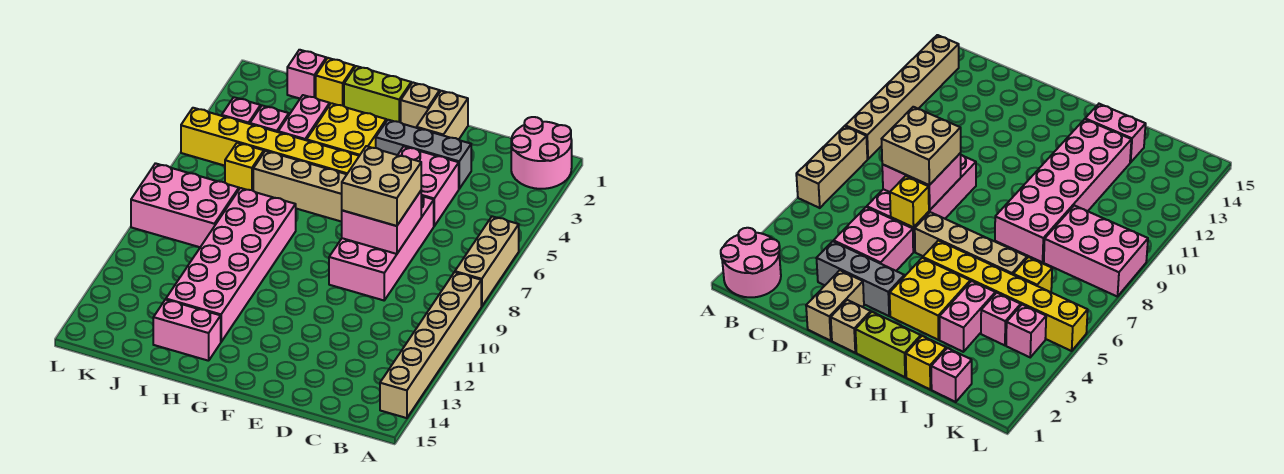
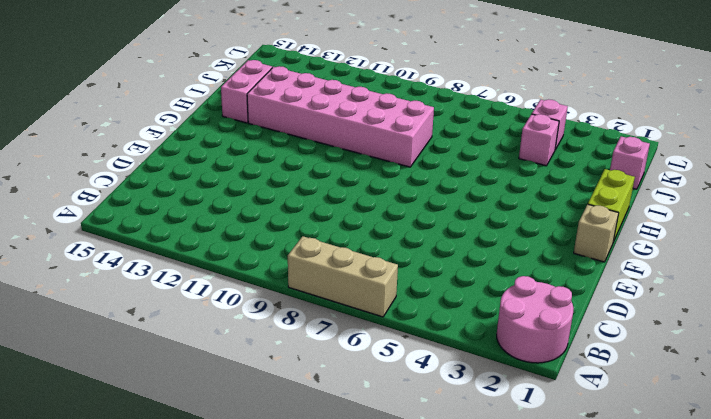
none -> tan 1x6 brick [380,272,481,418]
none -> grey 1x3 brick [376,120,471,189]
none -> pink 2x2 brick [398,146,459,226]

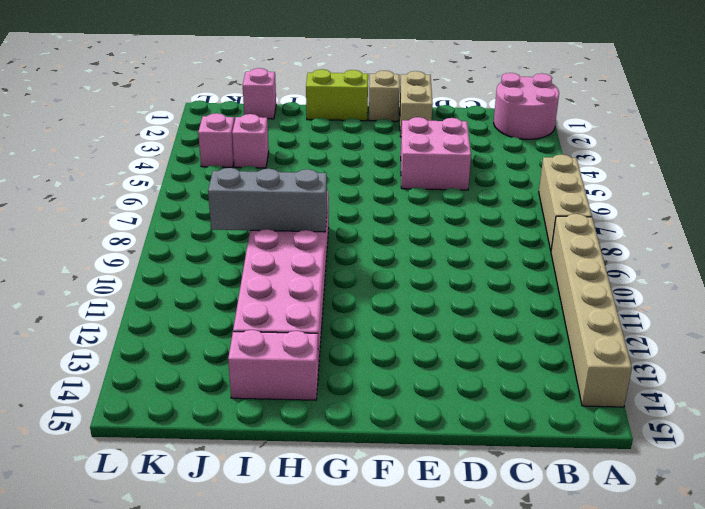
grey 1x3 brick [208,168,327,232] -> grey 1x3 brick moved to [376,120,471,189]
none -> pink 2x4 brick [329,196,434,300]
none -> tan 1x4 brick [253,151,347,222]
none -> yellow 2x2 brick [307,103,386,156]

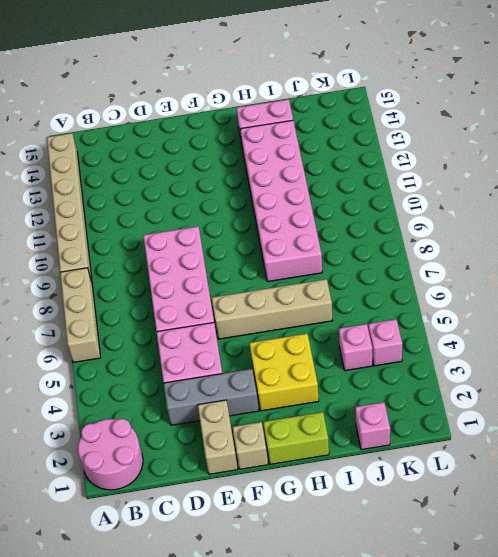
none -> yellow 1x6 brick [181,108,359,174]
none -> yellow 1x1 brick [316,58,355,106]
none -> pink 1x2 brick [278,95,330,140]

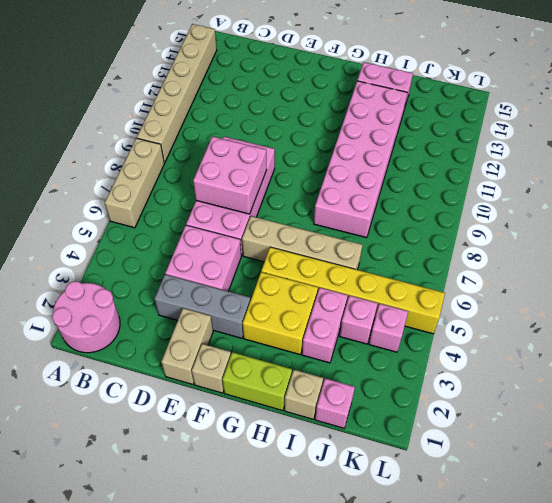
tan 1x1 brick [285,370,323,419] -> yellow 1x1 brick [316,58,355,106]
none -> yellow 1x1 brick [225,143,264,191]
none -> pink 2x3 brick [131,163,239,247]
none -> yellow 1x1 brick [890,176,929,227]

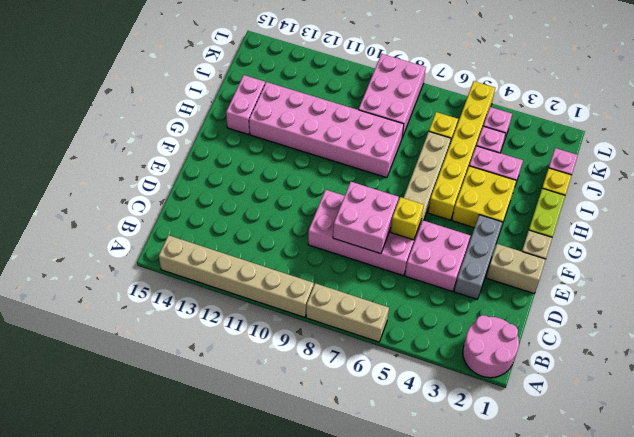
none -> tan 2x2 brick [342,146,421,226]

